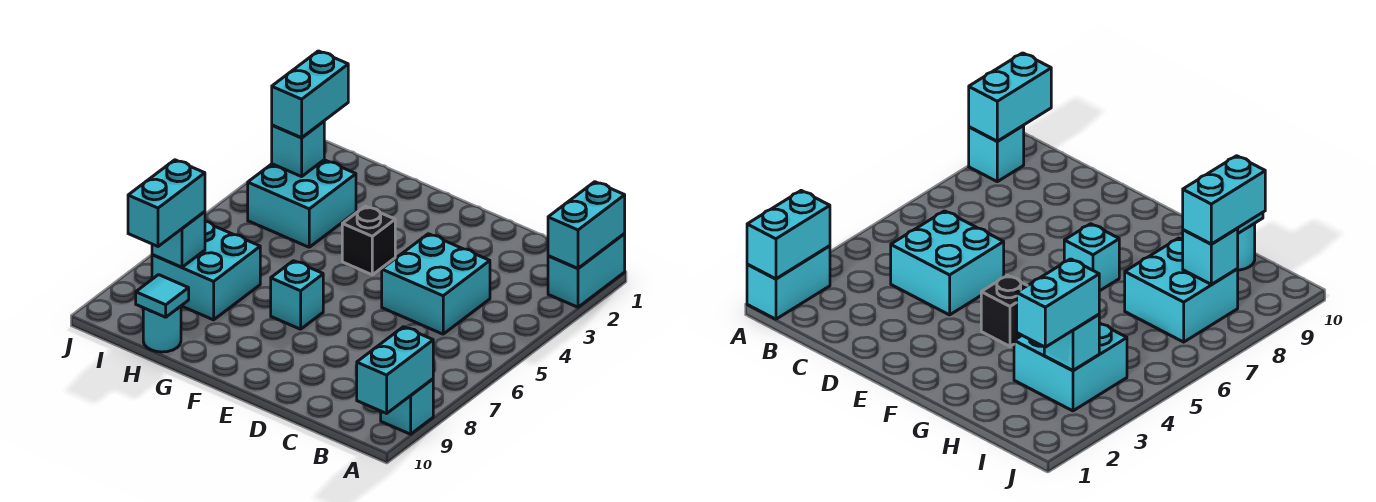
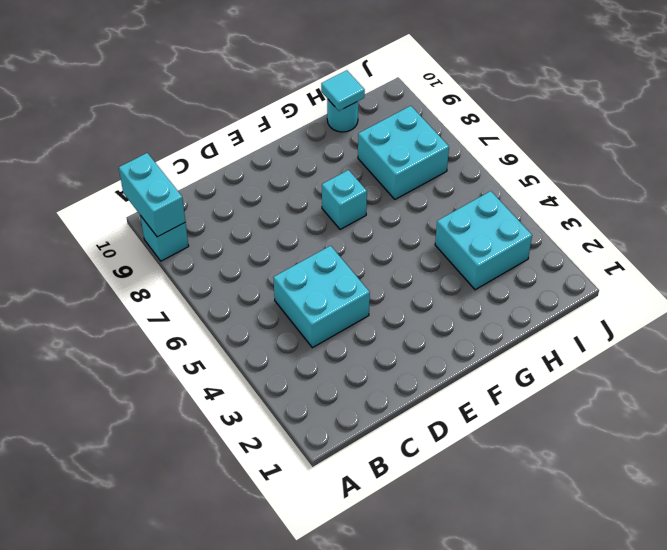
none -> cyan 1x2 brick [548,234,625,307]
none -> black 1x1 brick [342,206,395,275]
none -> cyan 1x2 brick [548,182,625,268]

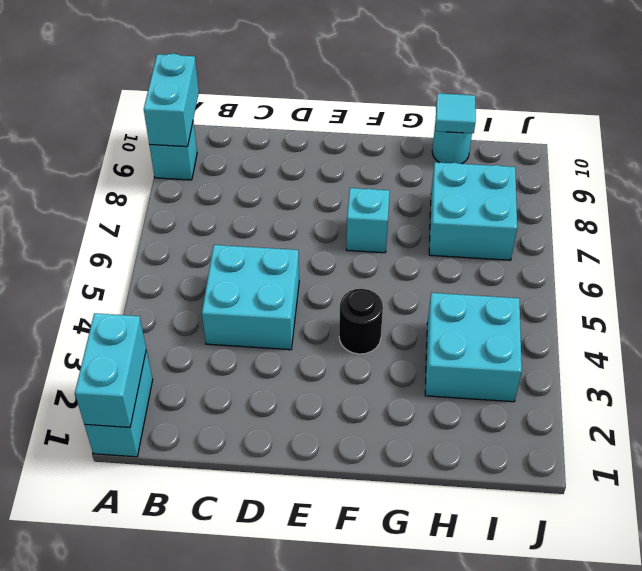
black 1x1 round brick [339,289,383,354] -> black 1x1 brick [342,206,395,275]
none -> cyan 1x1 brick [272,121,324,177]
none -> cyan 1x1 brick [152,212,205,267]
none -> cyan 1x2 brick [272,51,348,138]

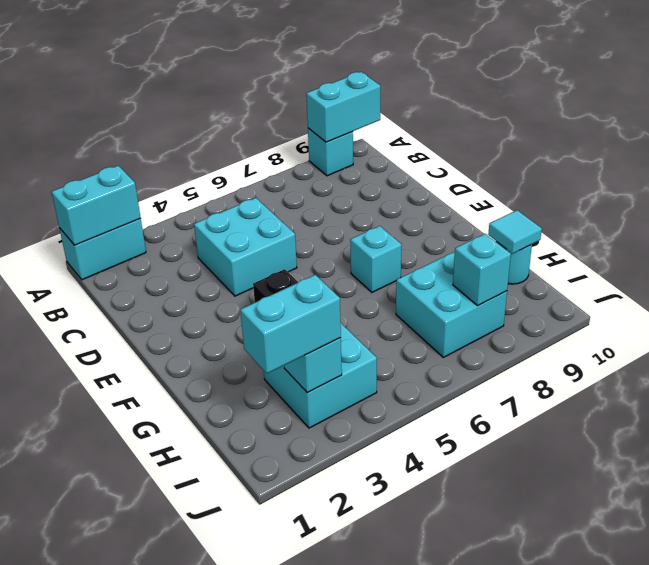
none -> cyan 1x2 brick [128,160,205,246]

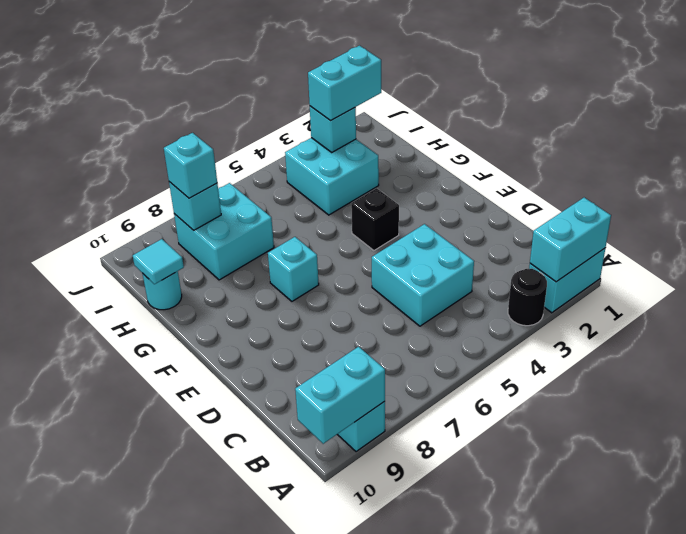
black 1x1 round brick [508,269,547,326] -> none
cyan 1x1 brick [164,133,217,198] -> cyan 1x2 brick [128,160,205,246]

